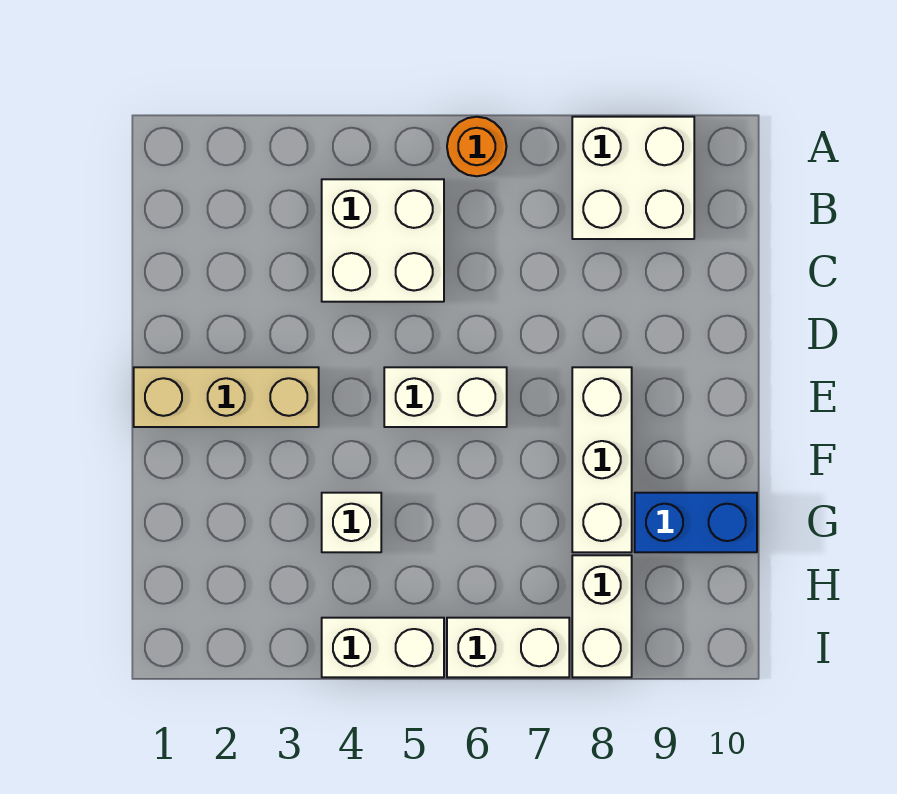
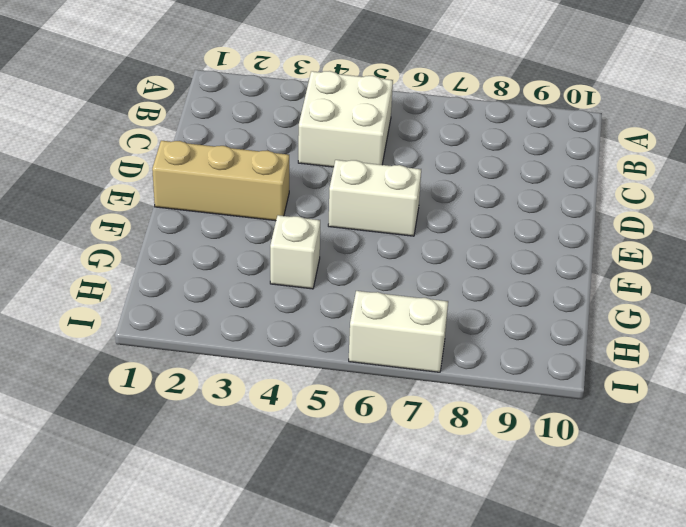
none -> orange 1x1 round brick [447,117,506,176]
none -> white 2x2 brick [572,117,694,239]

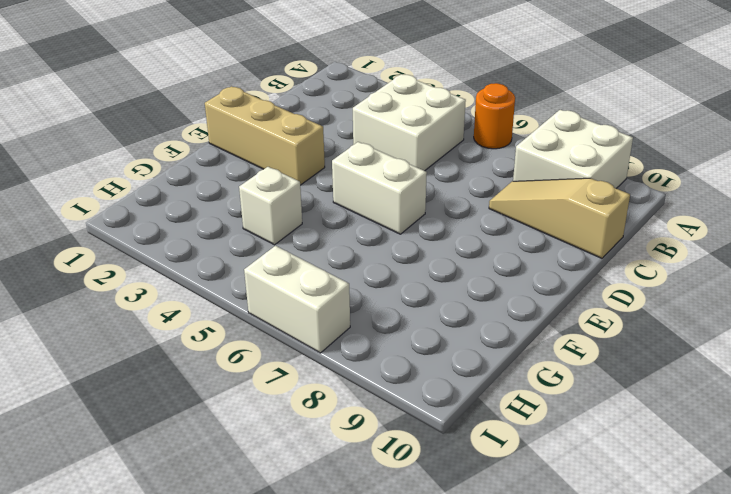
tan 1x3 slope [489,178,630,258] -> none
none -> white 1x3 brick [572,367,632,552]
none -> blue 1x2 brick [635,493,757,552]

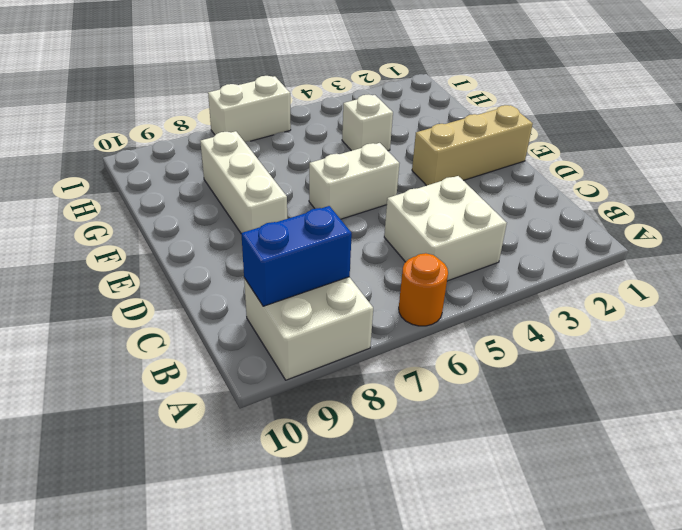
blue 1x2 brick [241,206,352,306] -> blue 1x2 brick moved to [635,493,757,552]
none -> white 1x2 brick [572,555,632,677]
none -> white 1x2 brick [322,618,444,677]

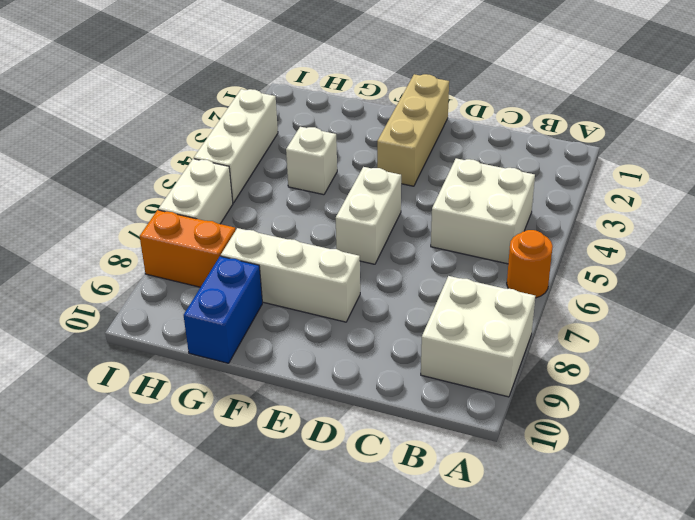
orange 1x2 brick [140,210,236,287] -> white 1x2 brick [572,555,632,677]
white 1x3 brick [194,89,278,203] -> white 1x2 brick [322,618,444,677]

